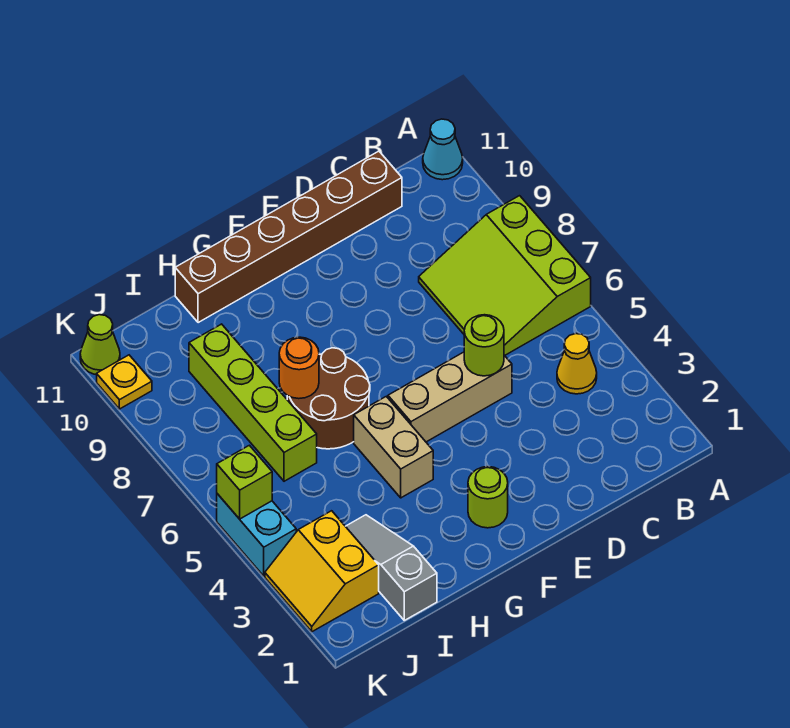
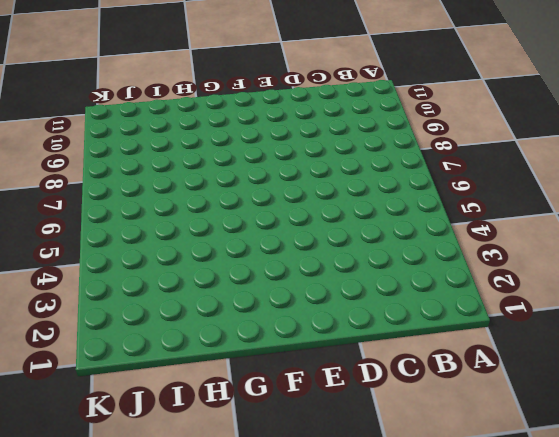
none -> lime 3x3 slope [419,196,591,355]
none -> cyan 1x1 cone [423,119,463,180]
none -> yellow 1x1 cone [557,334,597,394]

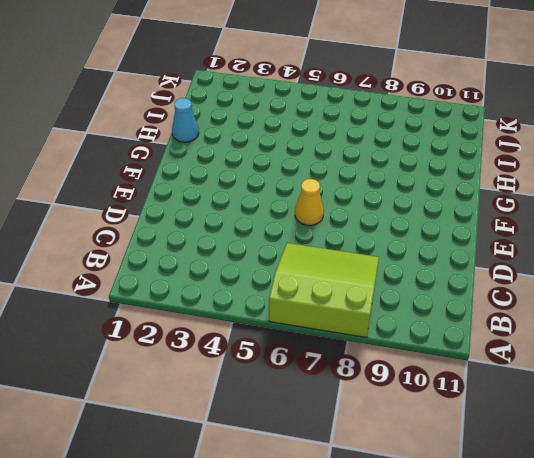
yellow 1x1 cone [295,179,324,225] -> yellow 1x1 cone moved to [557,334,597,394]
cyan 1x1 cone [172,98,199,142] -> cyan 1x1 cone moved to [423,119,463,180]
none -> brown 1x6 brick [175,151,402,323]
none -> tan 1x3 brick [388,352,512,442]
none -> lime 1x1 round brick [468,467,508,528]

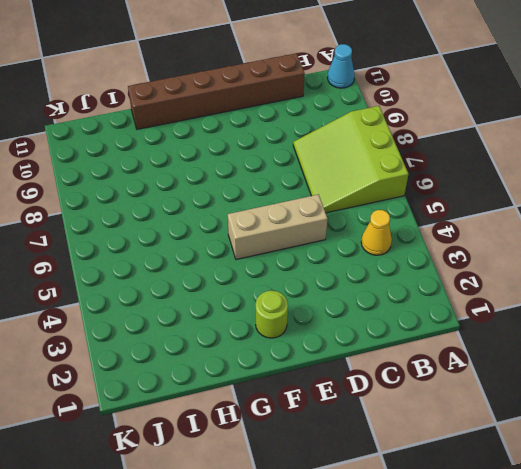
none -> tan 1x2 brick [354,396,433,498]
none -> brown 2x2 round brick [287,348,370,449]
none -> grey 1x3 slope [345,515,437,620]

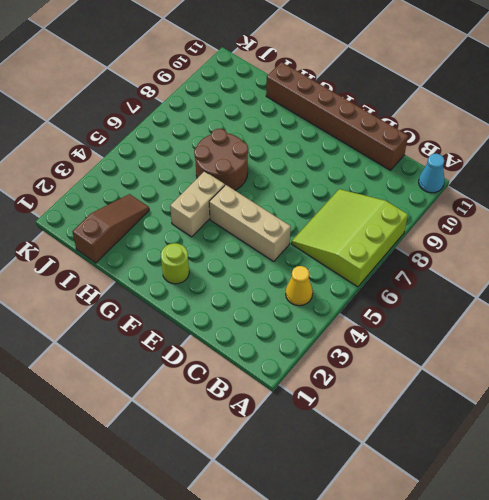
brown 1x3 slope [72,194,149,263] -> grey 1x3 slope [345,515,437,620]
none -> lime 1x4 brick [189,324,317,481]
none -> yellow 2x2 slope [265,511,379,632]
none -> cyan 1x2 brick [217,494,296,576]

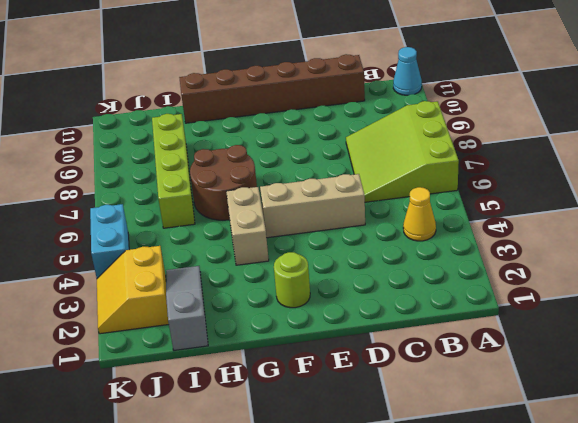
none -> yellow 1x1 plate [97,355,152,409]
none -> lime 1x1 cone [80,315,120,375]
none -> lime 1x1 round brick [464,315,504,376]

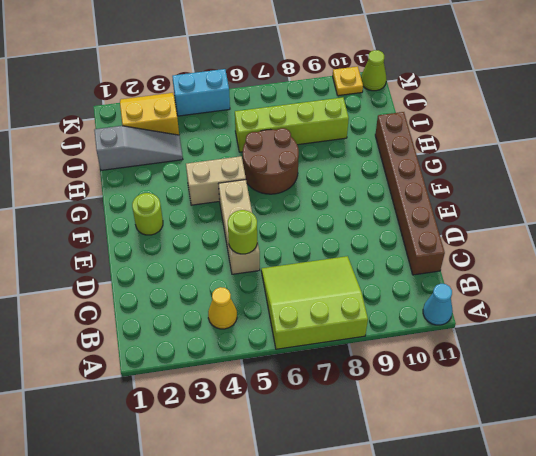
none -> orange 1x1 round brick [279,337,319,399]
none -> lime 1x1 brick [217,445,272,519]

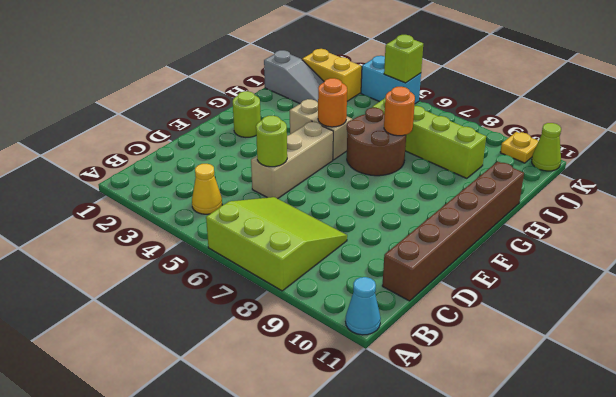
orange 1x1 round brick [318,78,347,127] -> none

